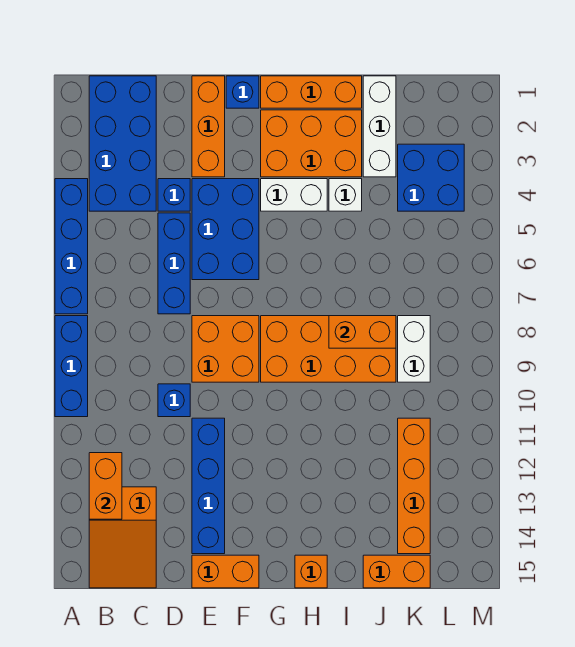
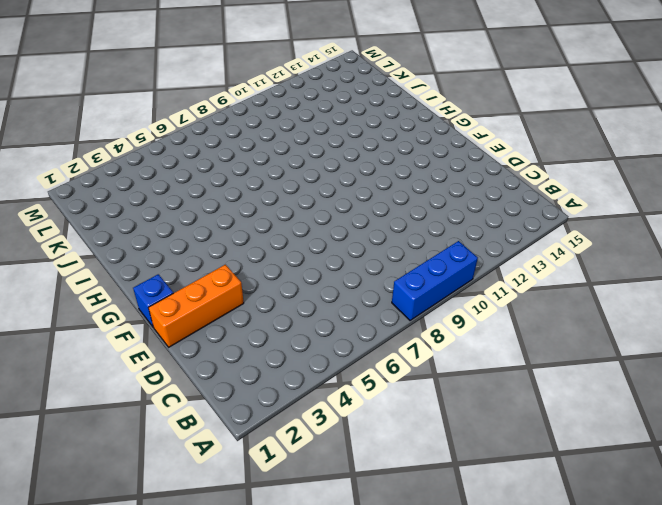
none -> blue 1x4 brick [55,179,88,314]
none -> blue 2x4 brick [89,76,156,211]
none -> orange 2x3 slope [89,487,156,588]

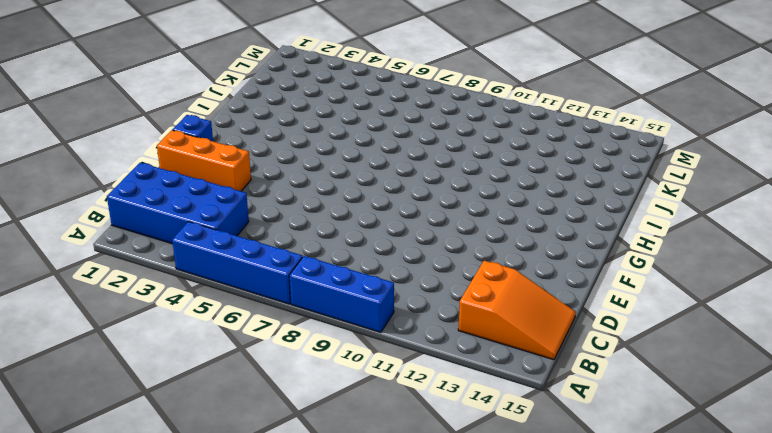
none -> blue 1x1 brick [158,179,190,211]
none -> blue 1x3 brick [158,213,190,314]
none -> blue 1x1 brick [158,384,190,417]

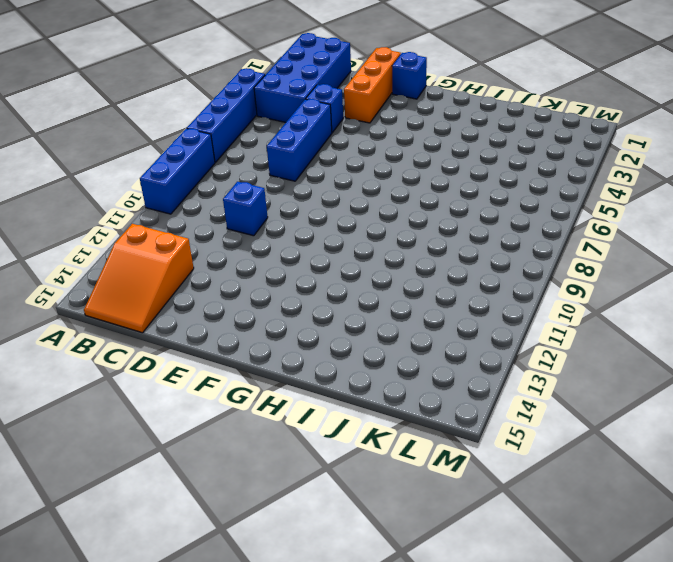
none -> blue 2x3 brick [192,179,259,280]
none -> orange 2x2 brick [192,316,259,382]
none -> blue 1x4 brick [192,418,225,554]

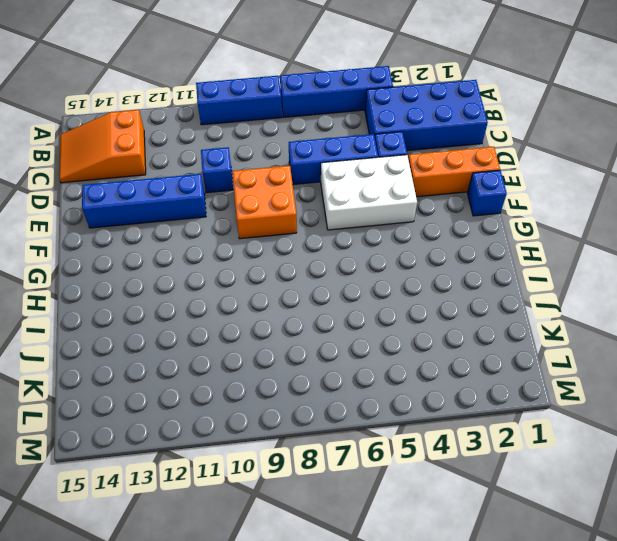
white 2x3 brick [321,155,417,230] -> blue 2x3 brick [192,179,259,280]
none -> orange 1x2 brick [192,555,259,588]
none -> orange 1x3 brick [261,76,362,108]
none -> orange 2x3 brick [261,110,362,177]

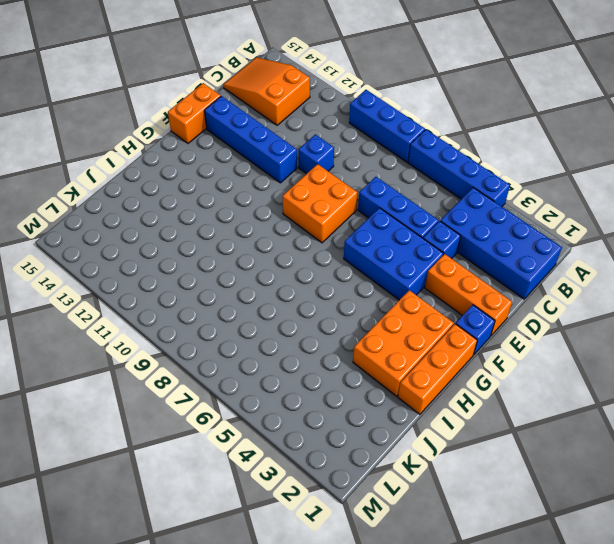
none -> white 1x2 brick [261,179,327,211]
none -> orange 2x4 brick [261,316,396,382]
none -> orange 1x1 brick [295,555,327,588]

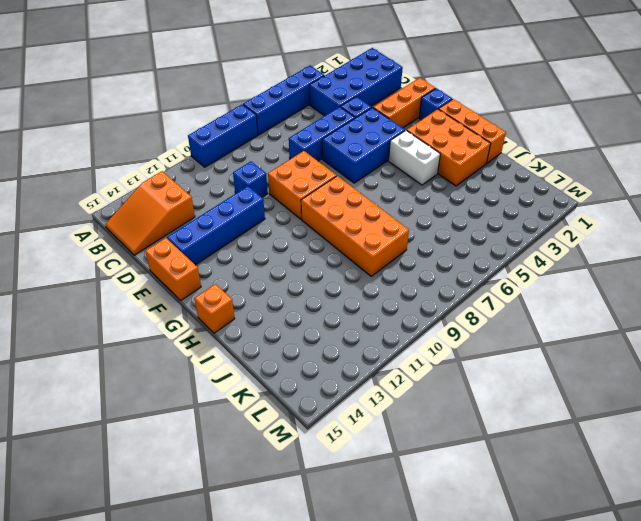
none -> white 1x1 brick [329,179,362,211]
none -> white 1x3 brick [363,76,396,177]
none -> orange 1x2 brick [363,555,430,588]

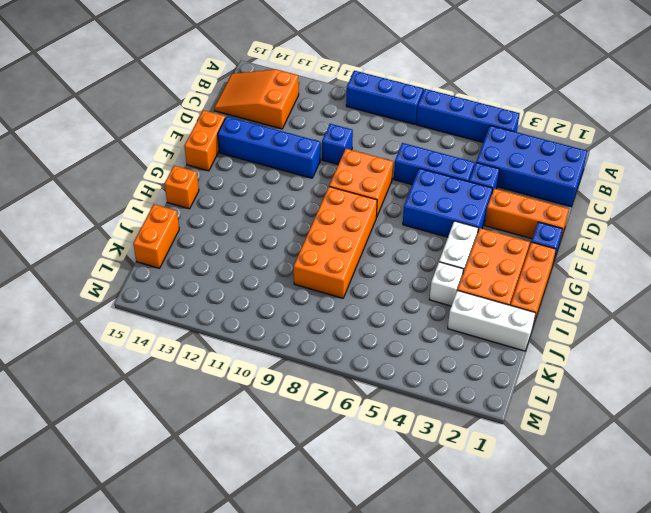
none -> blue 2x2 brick [398,144,464,211]
none -> white 1x2 brick [398,316,430,382]
none -> orange 1x4 brick [398,418,430,554]

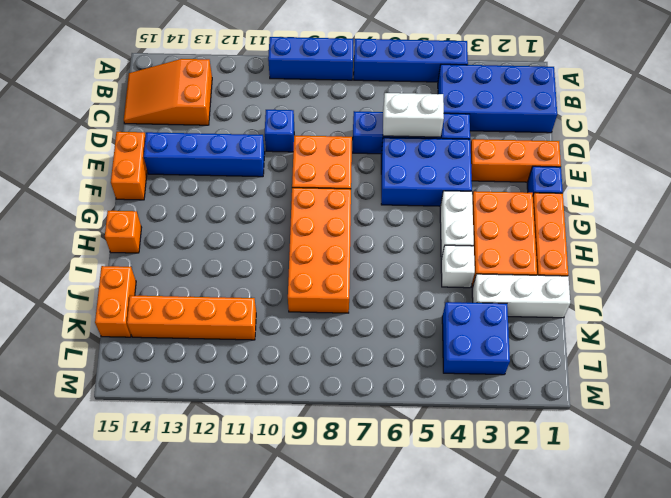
white 1x2 brick [383,93,444,137] -> white 1x2 brick moved to [398,316,430,382]
none -> orange 1x2 brick [89,453,122,519]
none -> orange 1x2 brick [329,316,396,348]

